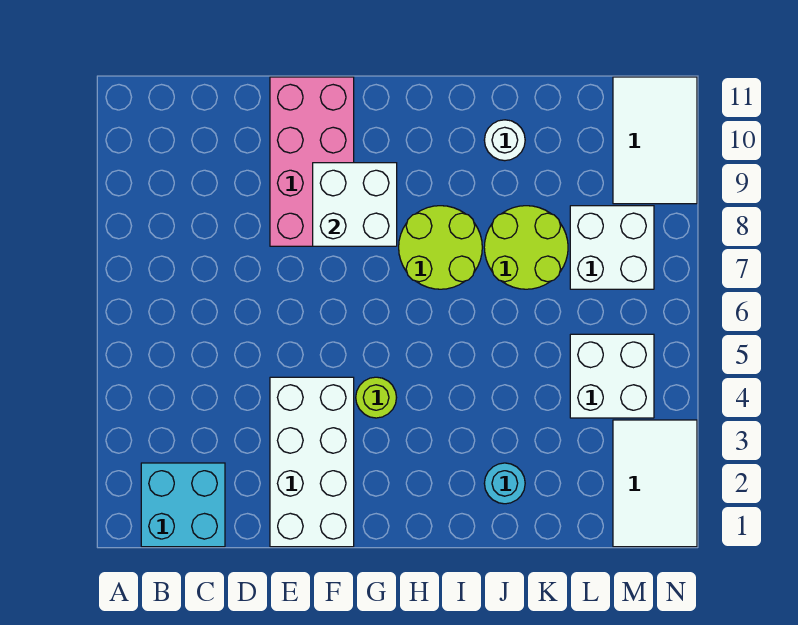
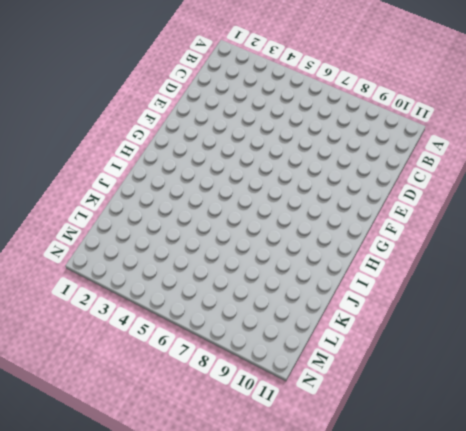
none -> cyan 2x2 brick [141,463,225,547]
none -> white 2x4 brick [270,377,354,547]
none -> pink 2x4 brick [270,77,354,246]

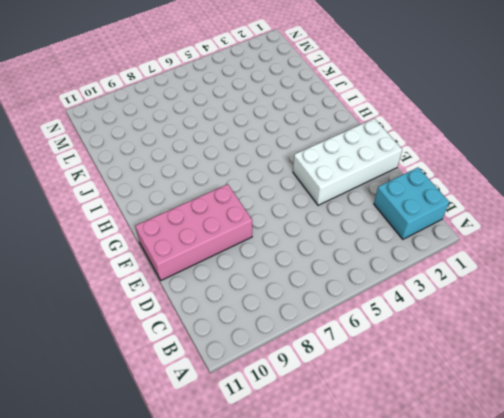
none -> lime 1x1 round brick [356,377,397,418]
none -> lime 2x2 round brick [399,206,482,289]
none -> cyan 1x1 round brick [484,463,525,504]

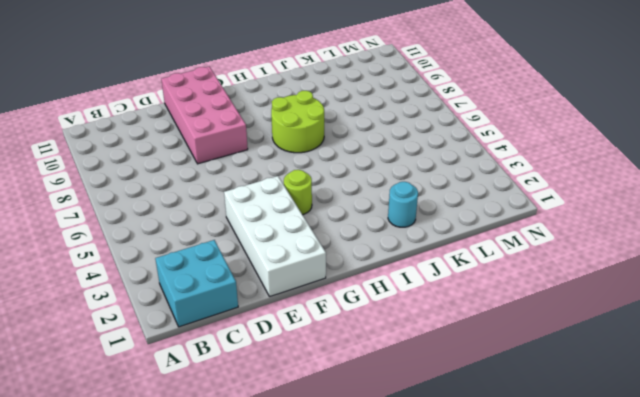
none -> lime 2x2 round brick [484,206,568,289]
none -> white 1x1 round brick [484,120,525,161]
none -> white 2x2 brick [570,334,654,418]

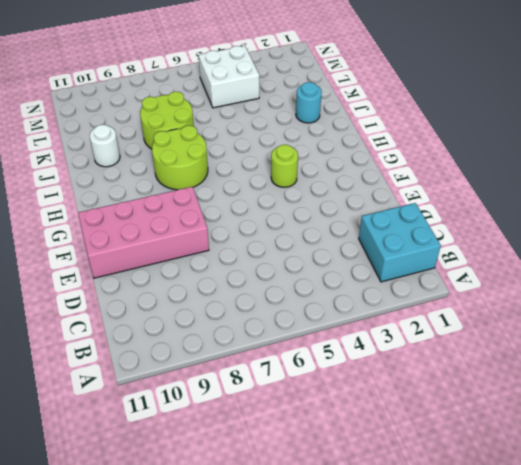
none -> white 2x4 brick [270,377,354,547]
none -> white 2x2 brick [570,206,654,289]
none -> white 2x3 tile [613,420,697,547]

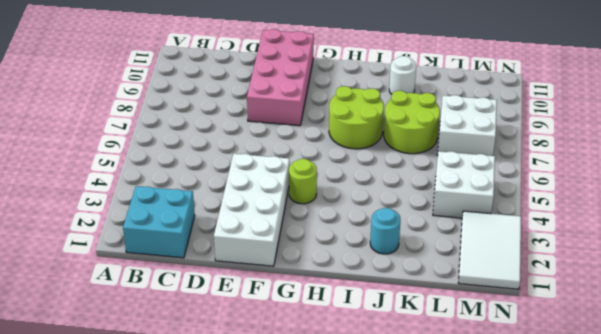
none -> white 2x3 tile [613,77,697,204]
none -> white 2x2 brick [313,163,397,246]

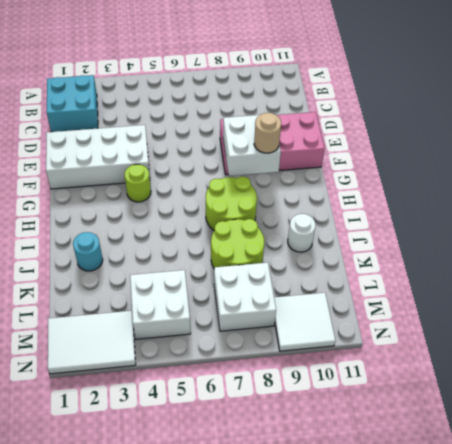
tan 1x1 round brick [254,113,281,153] -> none
white 2x2 tile [274,293,336,351] -> white 2x3 tile [613,77,697,204]

